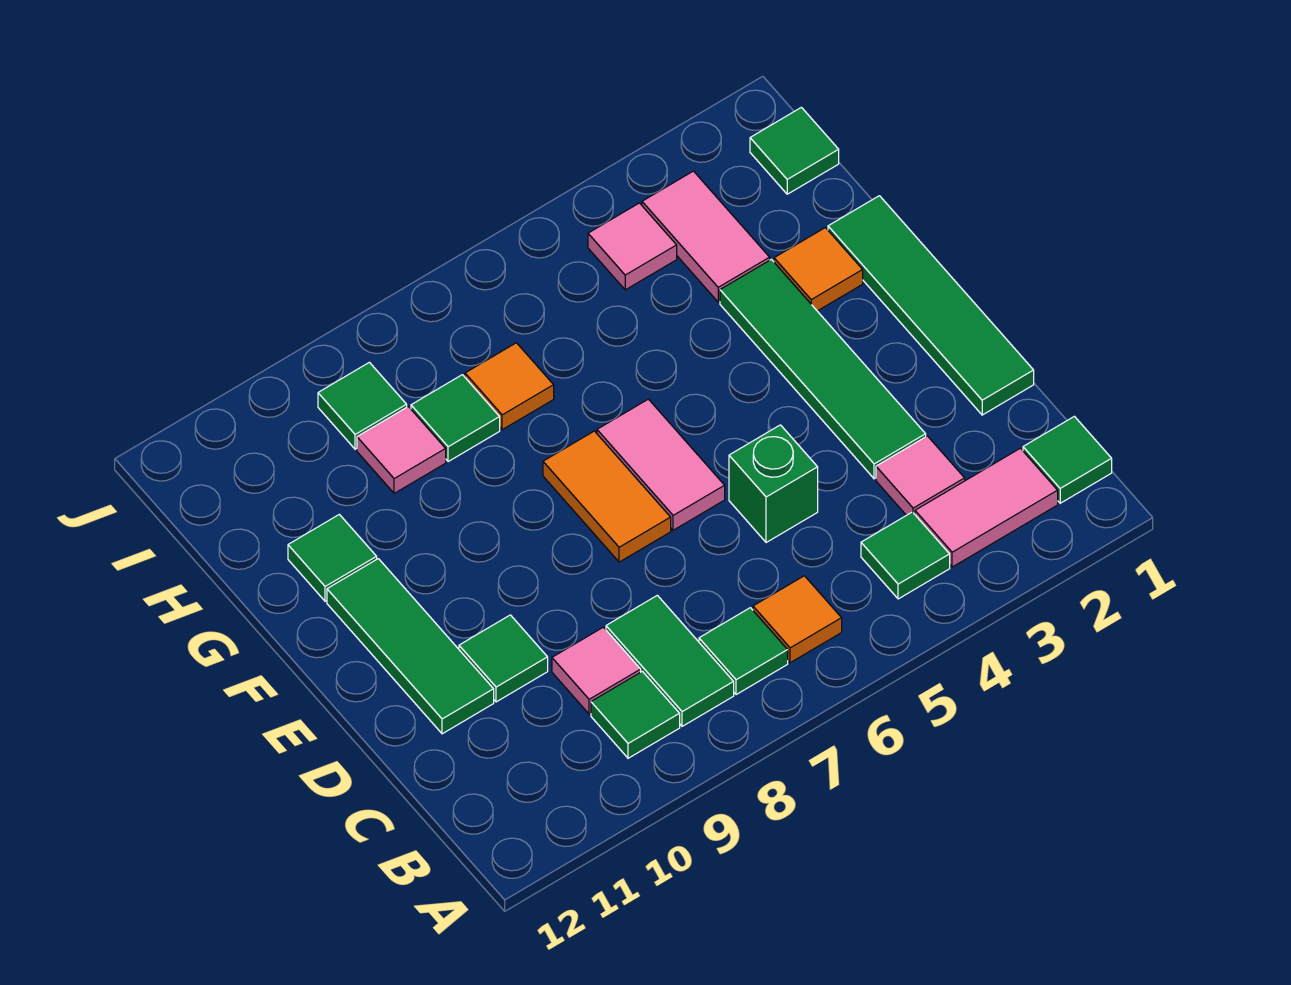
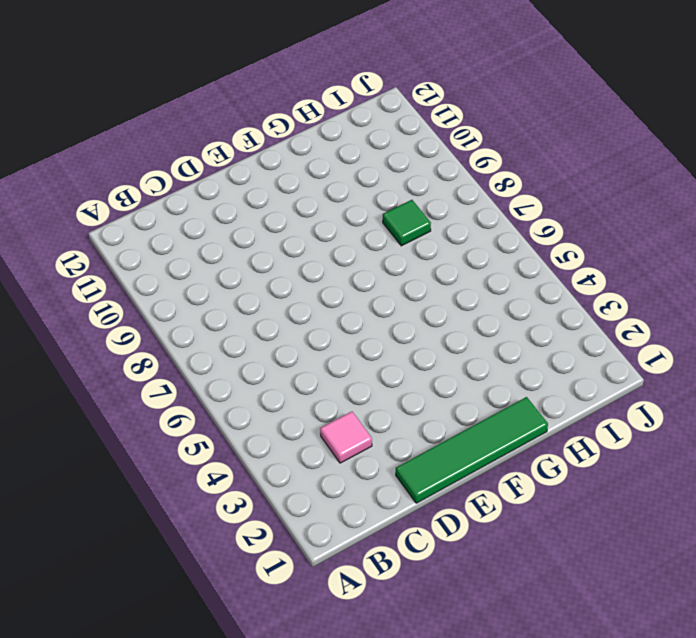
none -> green 1x1 tile [1023,416,1112,503]
none -> pink 1x2 tile [915,448,1058,567]
none -> green 1x1 tile [861,512,950,599]

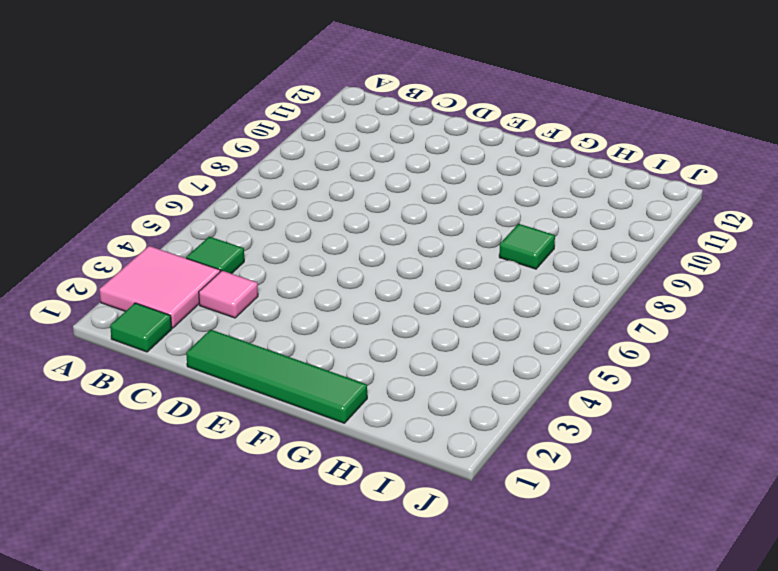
pink 2x2 tile [100,246,220,328] -> pink 1x2 tile [915,448,1058,567]
none -> orange 1x1 tile [753,576,842,663]
none -> green 1x1 tile [699,608,788,695]
none -> green 1x2 tile [606,595,734,726]

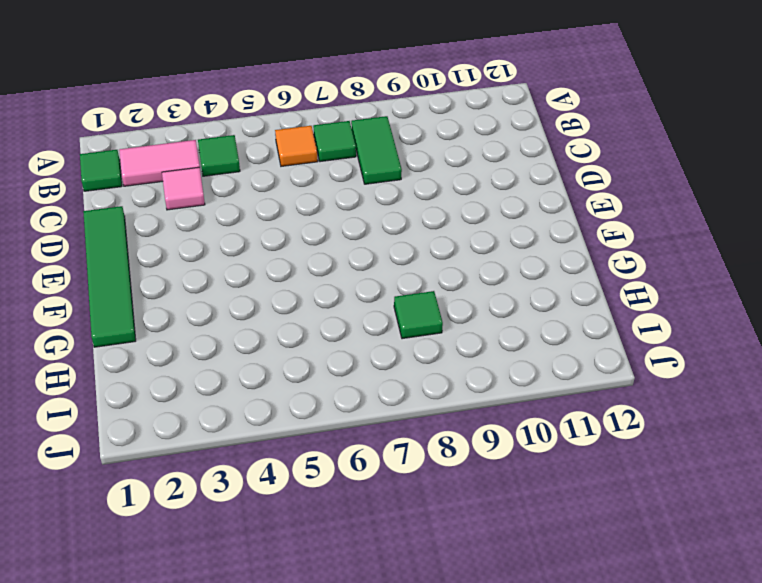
none -> green 1x1 tile [591,671,680,758]
none -> pink 1x1 tile [552,627,641,714]
none -> green 1x4 tile [720,259,926,479]

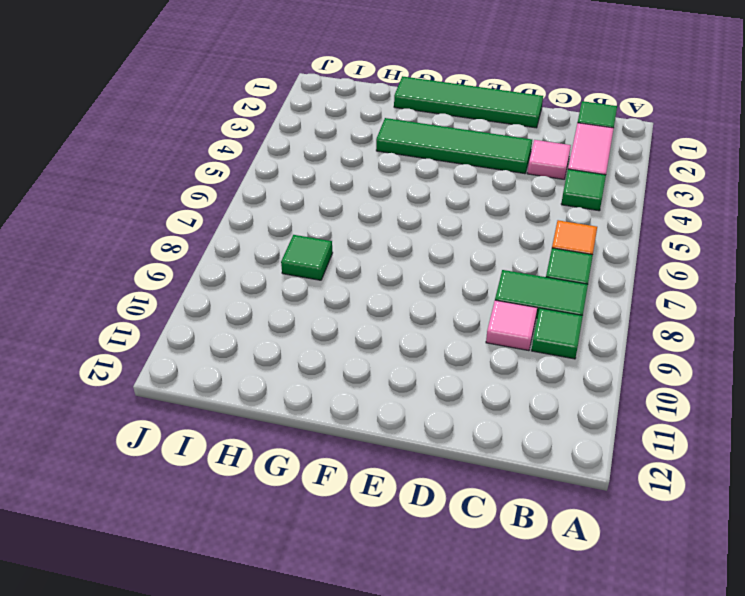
none -> green 1x1 brick [729,425,818,543]
none -> green 1x1 tile [459,615,548,702]
none -> green 1x3 tile [327,559,494,734]

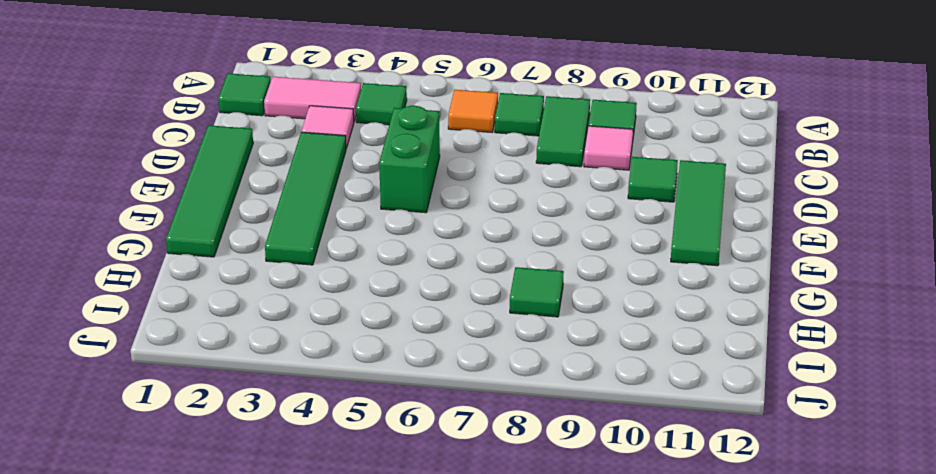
green 1x2 brick [379,106,440,213] -> green 1x1 brick [729,425,818,543]
none -> pink 1x2 tile [597,399,725,530]
none -> orange 1x2 tile [543,431,671,562]
none -> orange 1x1 tile [774,228,863,311]

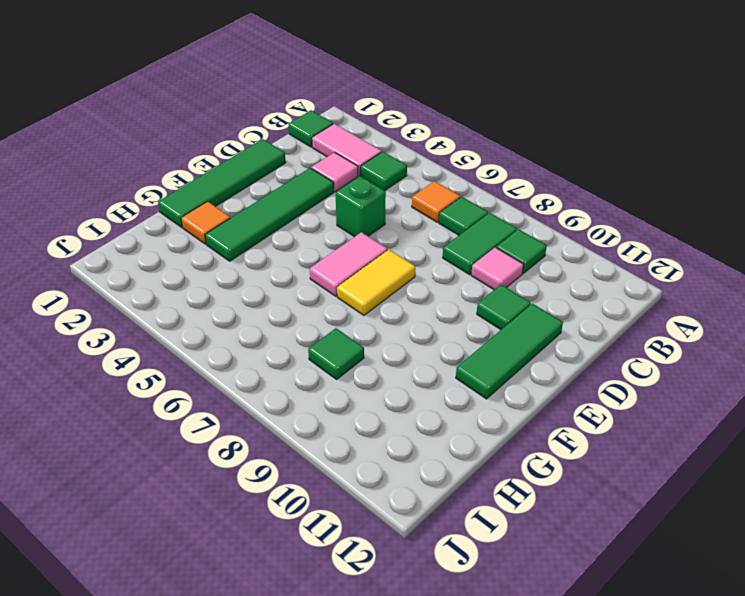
yellow 1x2 tile [337,249,415,315] -> orange 1x2 tile [543,431,671,562]
none -> green 1x1 tile [288,514,377,601]
none -> pink 1x2 tile [642,171,770,302]
none -> orange 1x1 tile [465,343,554,430]

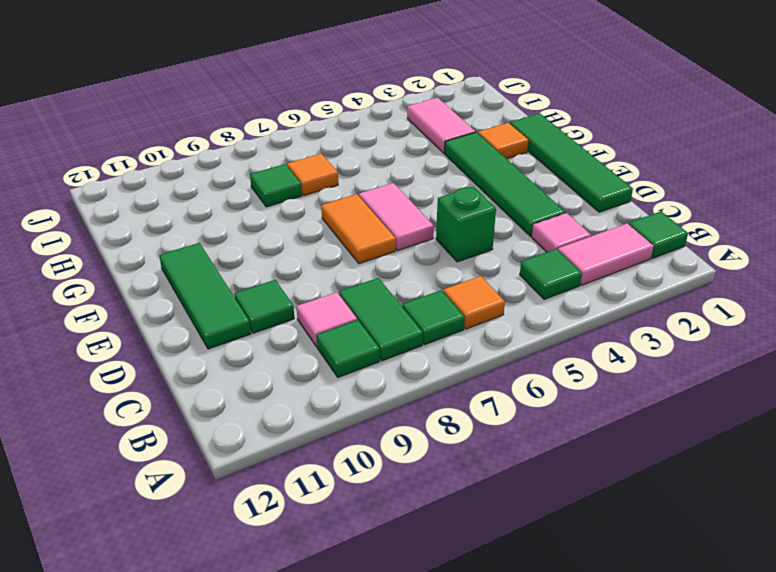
none -> green 1x1 tile [288,514,377,601]
none -> pink 1x1 tile [357,407,446,493]
none -> green 1x1 tile [750,107,839,194]

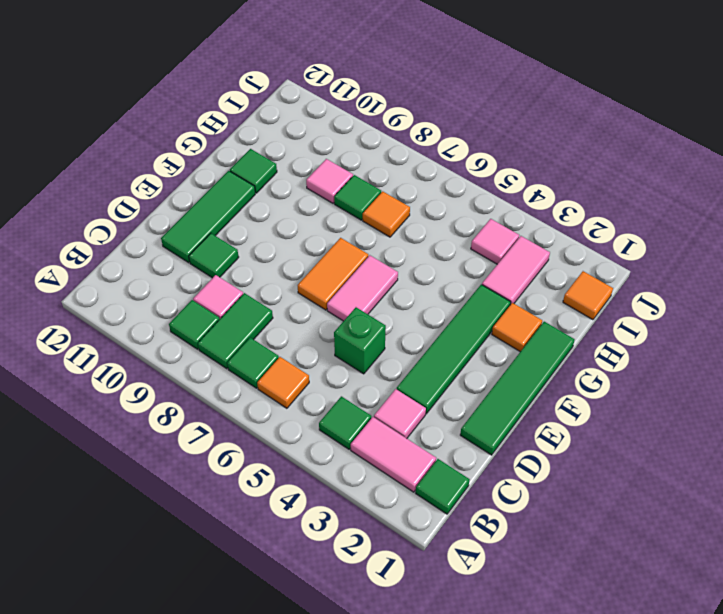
orange 1x1 tile [563,271,613,320] -> green 1x1 tile [750,107,839,194]
none -> green 1x1 tile [318,362,407,449]

